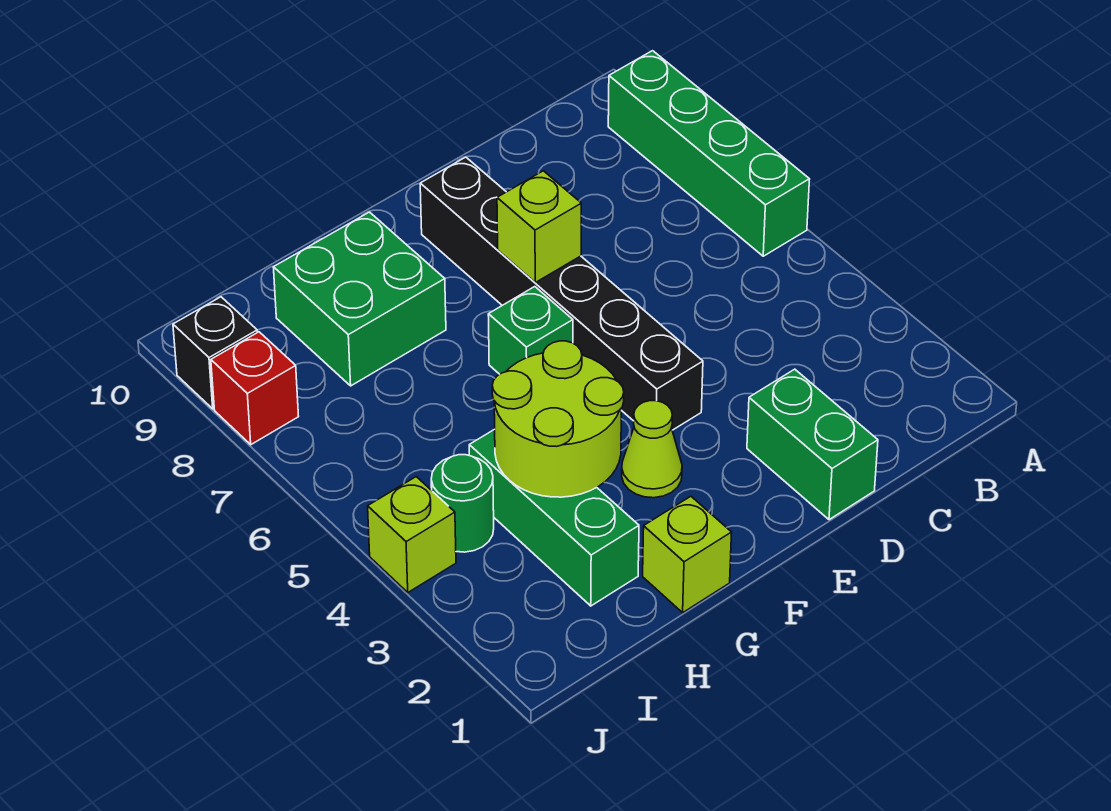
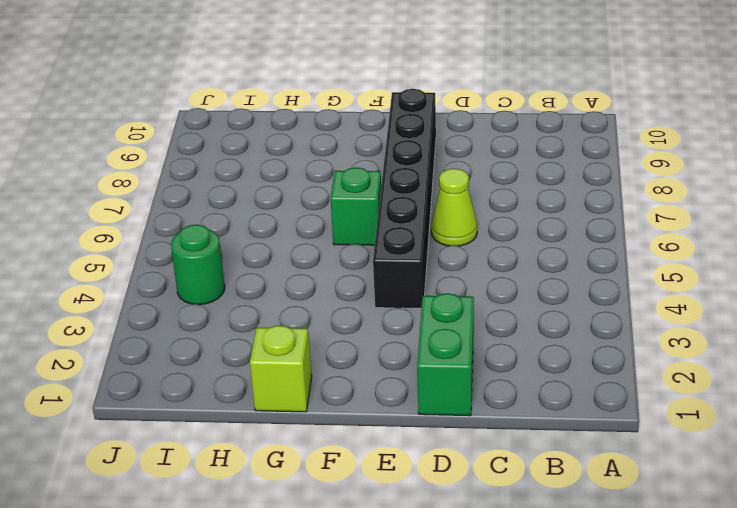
lime 1x1 cone [431,169,477,246] -> lime 1x1 cone moved to [622,401,682,498]
none -> green 1x4 brick [608,51,810,256]
none -> green 2x2 brick [273,212,446,386]
none -> green 1x3 brick [469,429,639,606]

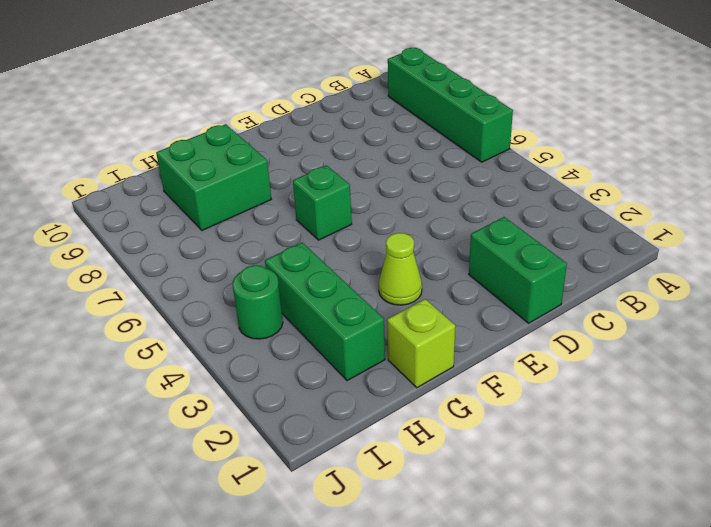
none -> black 1x6 brick [420,157,703,430]
none -> lime 1x1 brick [368,477,456,592]
none -> red 1x1 brick [211,332,299,445]

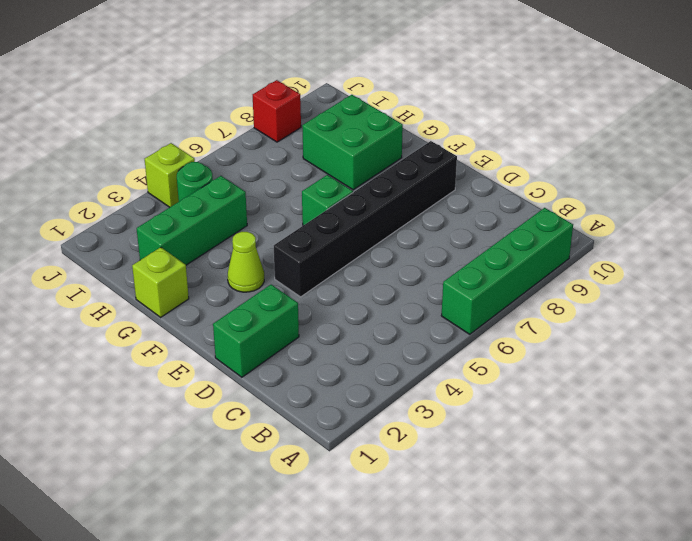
none -> black 1x1 brick [173,297,257,409]
none -> lime 1x1 brick [497,171,581,282]
none -> lime 2x2 round brick [492,341,624,497]

